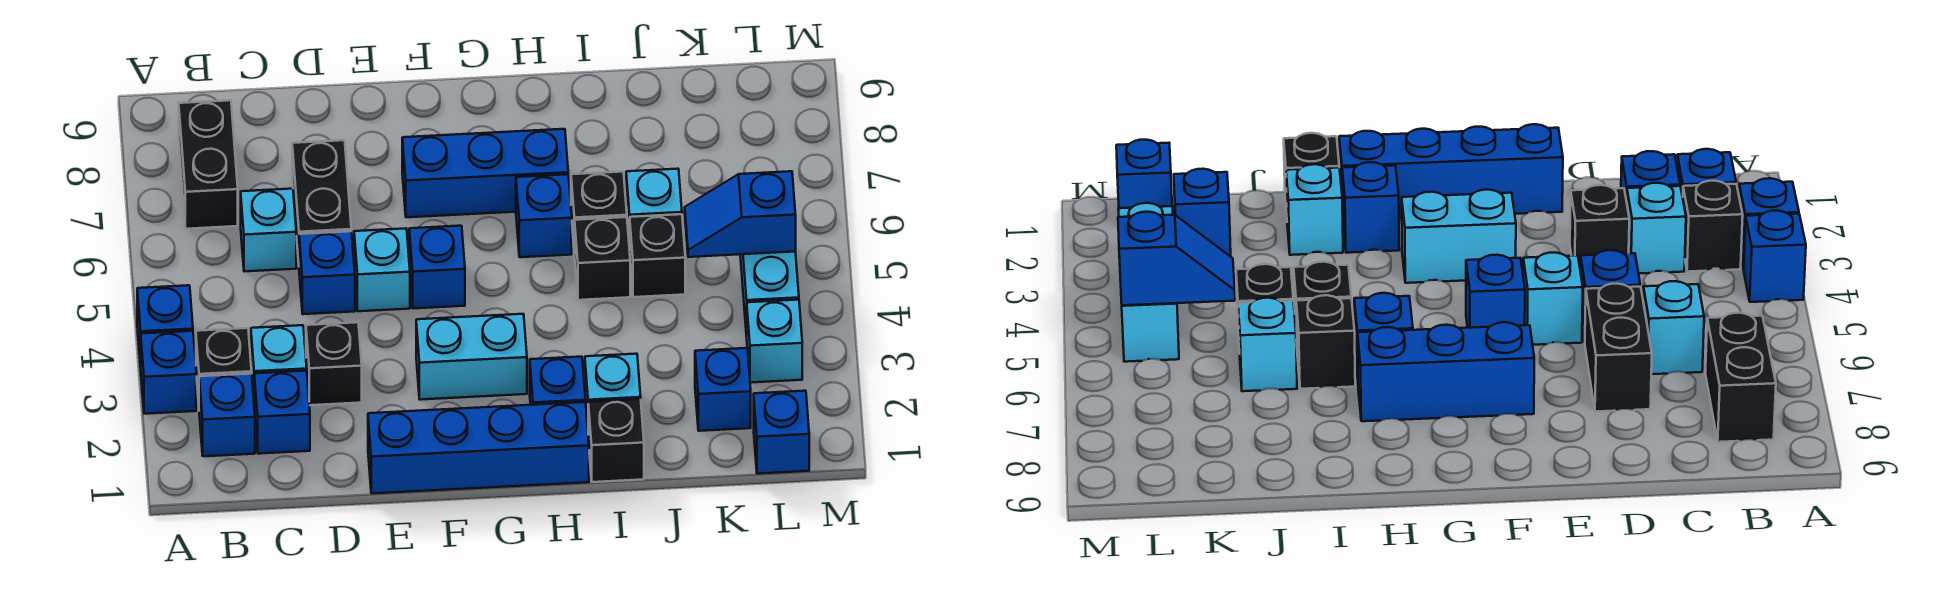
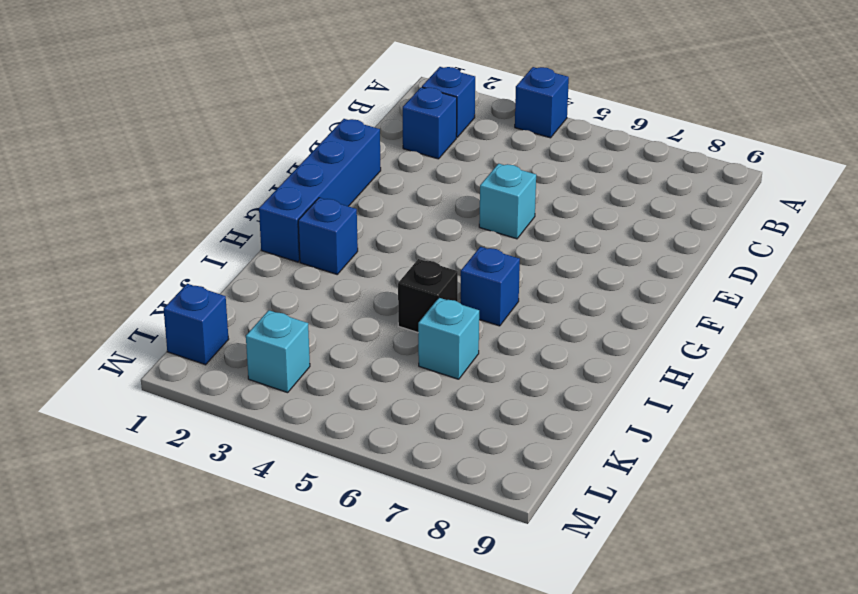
none -> blue 1x1 brick [141,331,196,414]
none -> black 1x1 brick [196,328,252,403]
none -> black 1x2 brick [179,100,238,229]

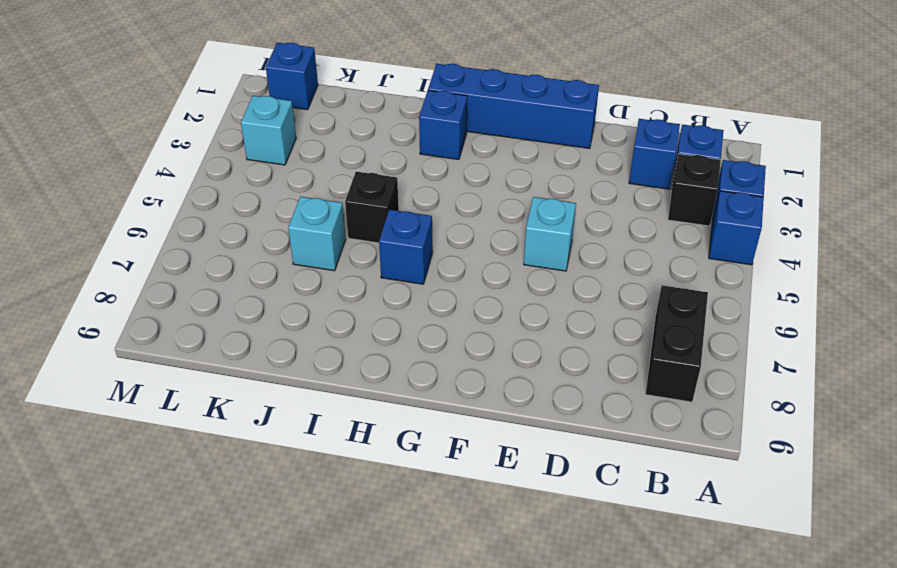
none -> cyan 1x1 brick [251,325,307,397]
none -> cyan 1x1 brick [241,189,296,272]
none -> black 1x1 brick [306,322,362,405]

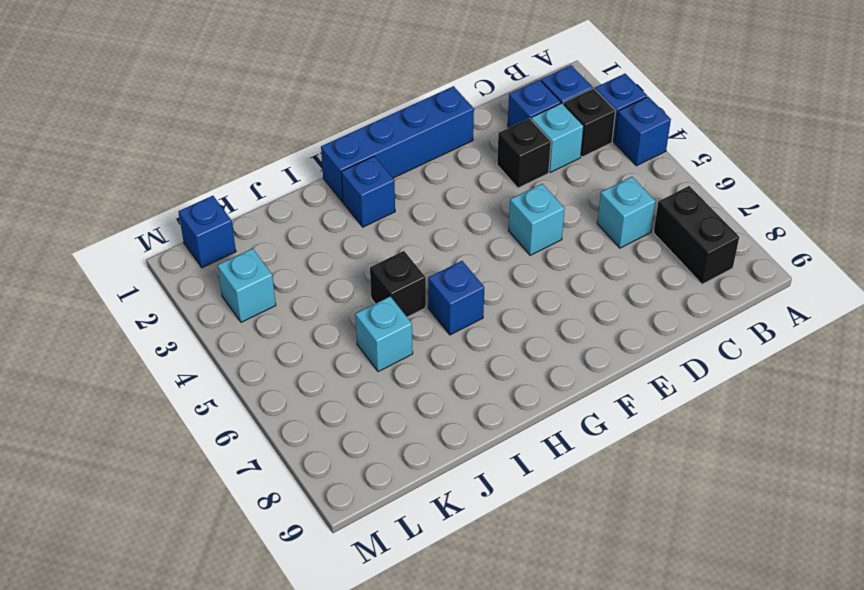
none -> blue 1x1 brick [299,231,355,314]
none -> black 1x2 brick [292,140,351,262]
none -> cyan 1x2 brick [416,314,527,400]

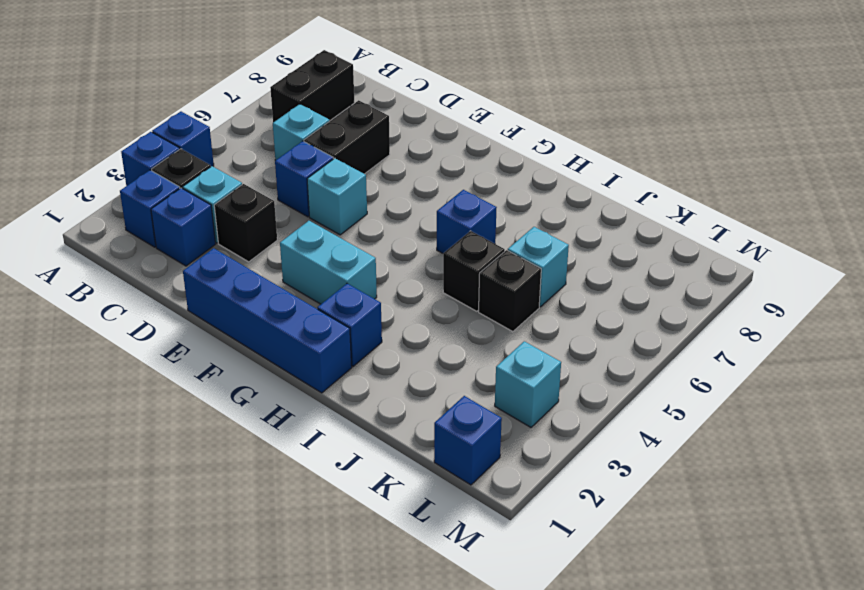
none -> blue 1x1 brick [409,226,465,309]
none -> blue 1x3 brick [402,129,568,217]
none -> black 1x1 brick [588,399,644,482]

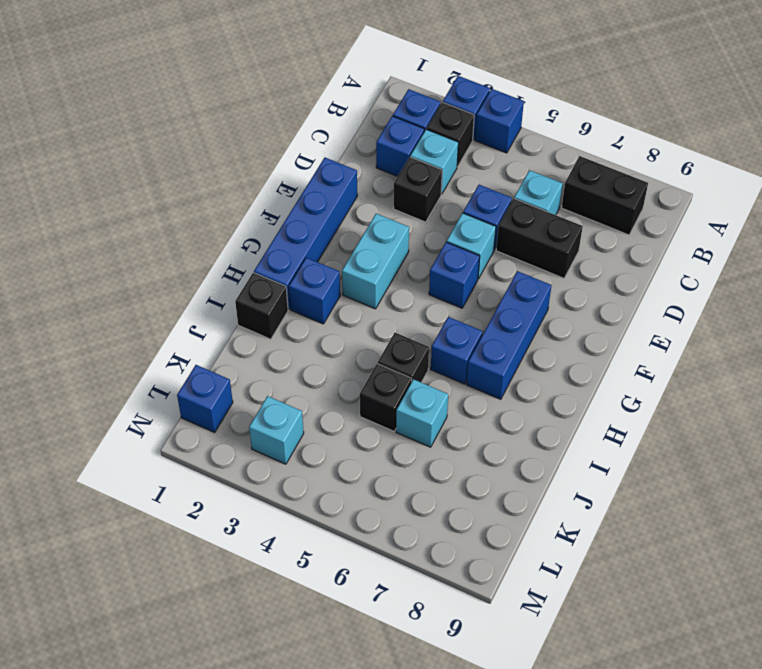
none -> cyan 1x1 brick [585,354,641,426]
none -> black 1x1 brick [571,172,627,254]
none -> blue 1x1 brick [695,348,751,431]

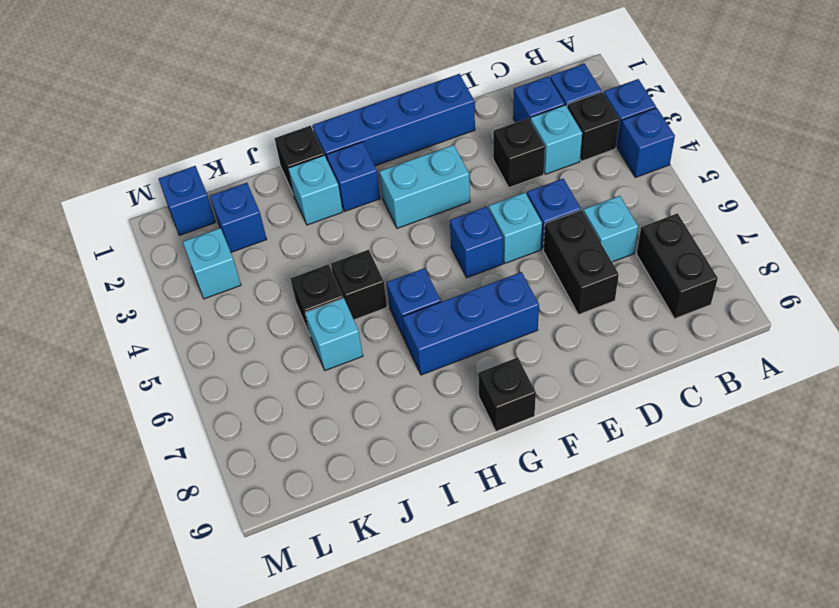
black 1x1 brick [478,357,536,431] -> black 1x1 brick moved to [571,172,627,254]
none -> cyan 1x2 brick [740,252,799,336]
none -> blue 1x2 slope [685,171,796,257]

